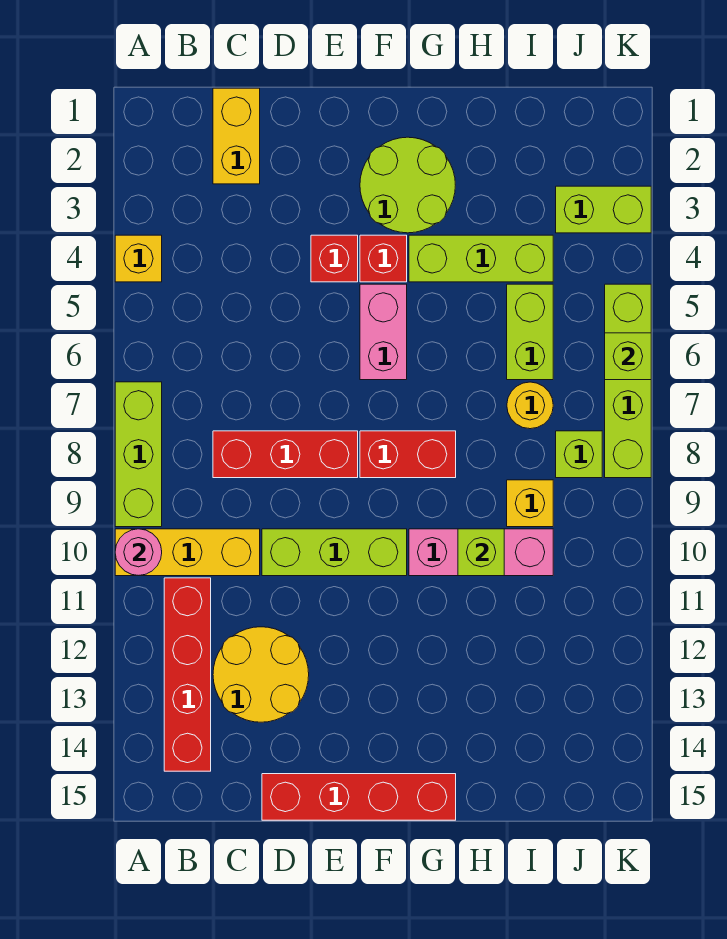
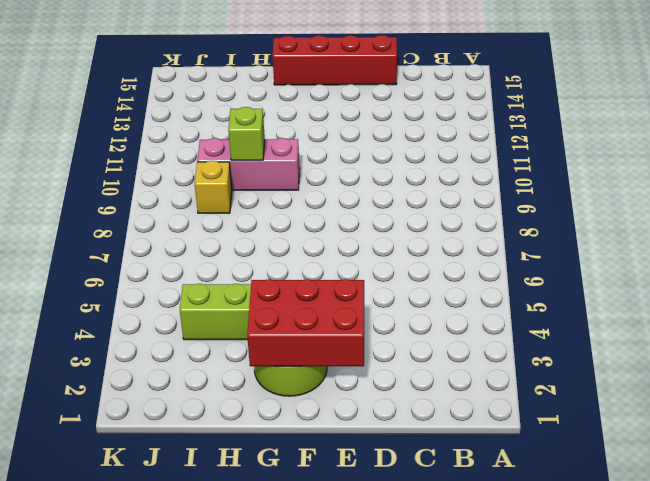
red 2x3 brick [247,279,364,366] -> none
none -> yellow 1x1 brick [115,235,162,282]
none -> lime 1x3 brick [115,382,162,527]
none -> yellow 1x3 brick [115,529,260,576]

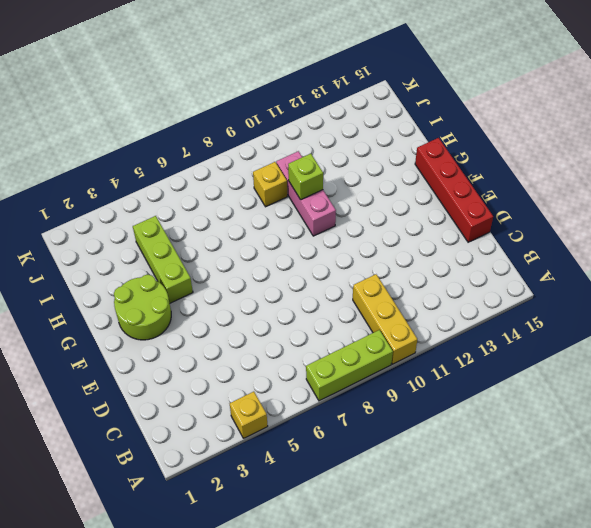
none -> red 1x4 brick [164,578,211,771]
none -> yellow 1x2 brick [213,88,260,184]
none -> red 1x3 brick [213,431,358,478]

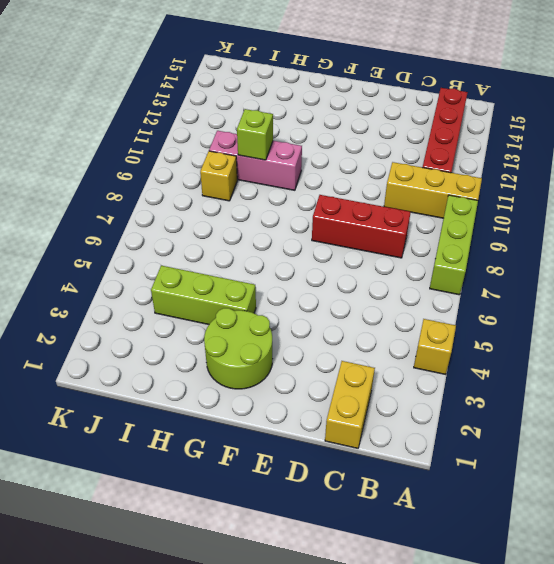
none -> yellow 2x2 round brick [213,627,309,722]
none -> lime 1x3 brick [262,529,407,576]
none -> red 1x4 brick [262,774,456,820]

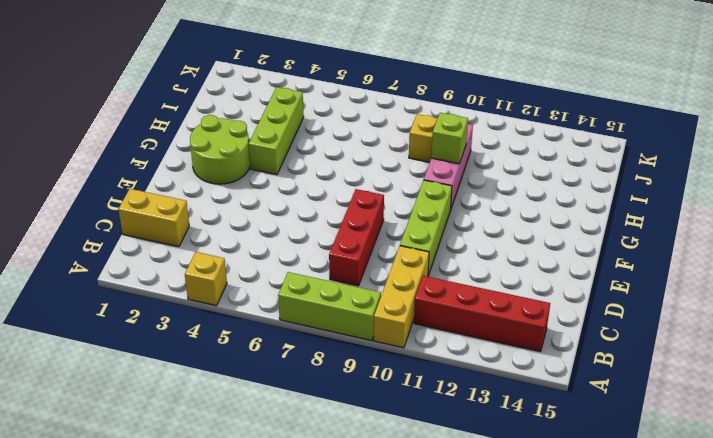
none -> yellow 2x2 round brick [213,627,309,722]
none -> red 1x4 brick [262,774,456,820]
none -> red 1x1 brick [311,235,358,282]

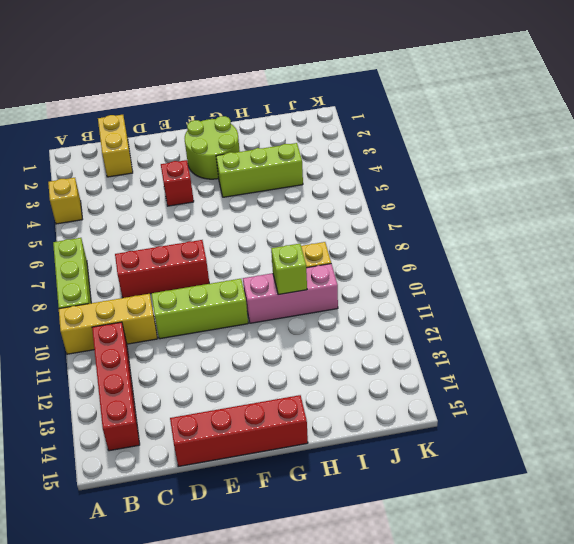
none -> yellow 2x2 round brick [213,627,309,722]
none -> red 1x1 brick [360,235,407,282]
none -> pink 1x2 brick [360,284,407,380]

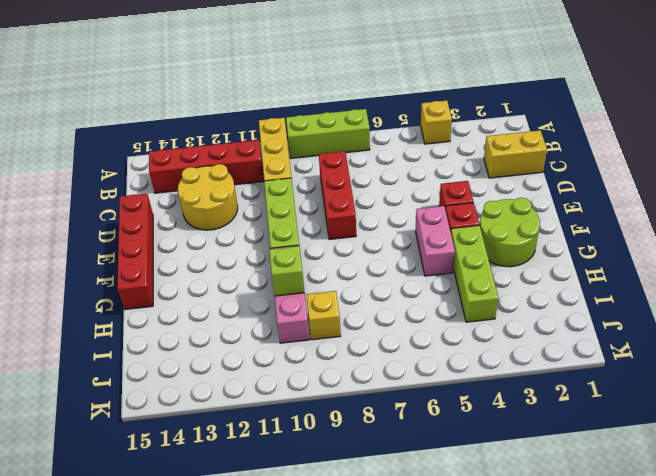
pink 1x2 brick [416,206,455,276] -> pink 1x2 brick turned to [360,284,407,380]
none -> red 1x2 brick [360,431,456,478]
none -> lime 1x2 brick [507,284,553,380]
none -> yellow 1x1 round brick [507,382,553,429]

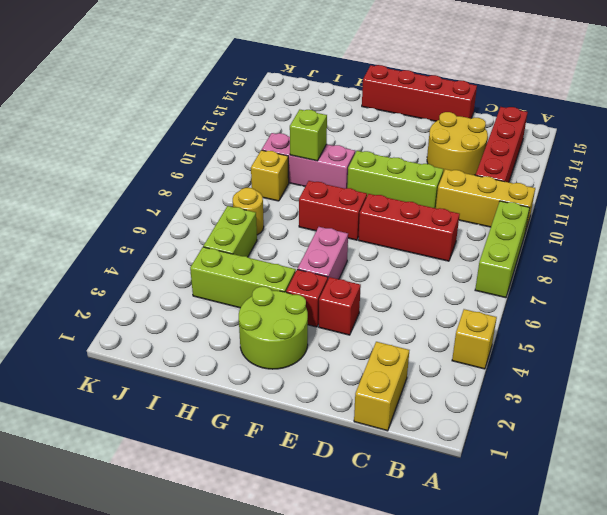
none -> lime 1x2 brick [556,186,651,233]
none -> lime 1x1 brick [556,431,602,478]
none -> lime 1x4 brick [605,284,651,478]

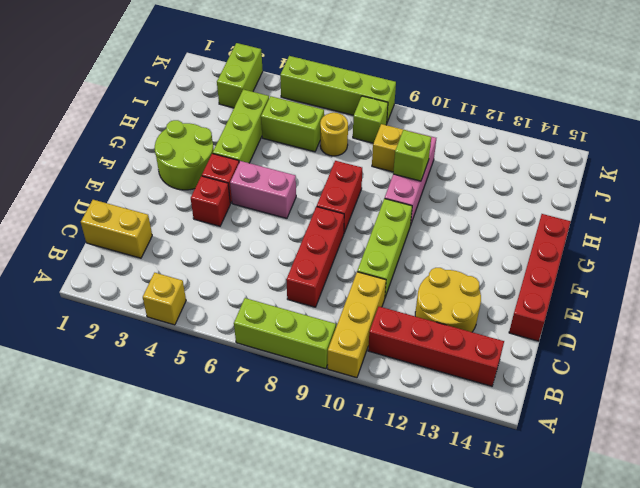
none -> pink 1x1 round brick [115,529,162,576]
none -> lime 1x1 brick [605,333,651,380]

